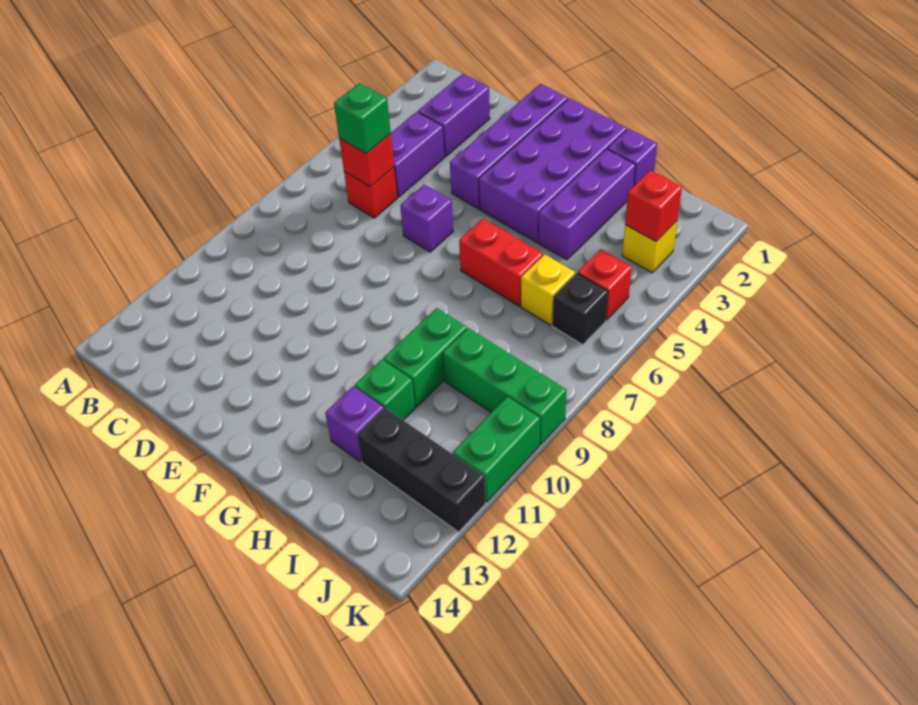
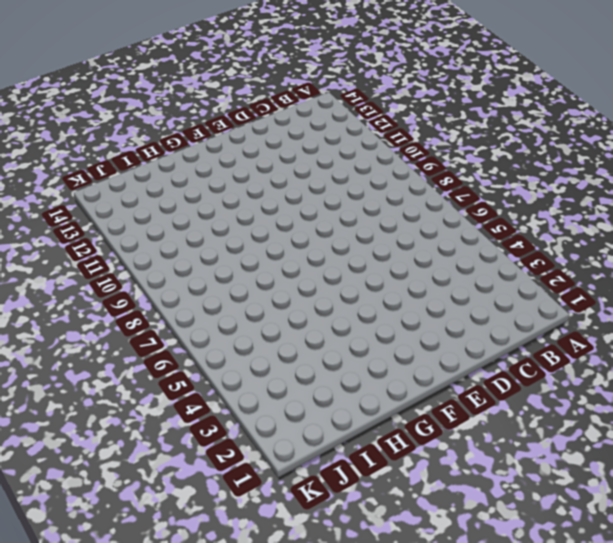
none -> purple 1x2 brick [418,74,490,156]
none -> purple 1x2 brick [391,112,445,197]
none -> red 1x1 brick [344,167,398,218]

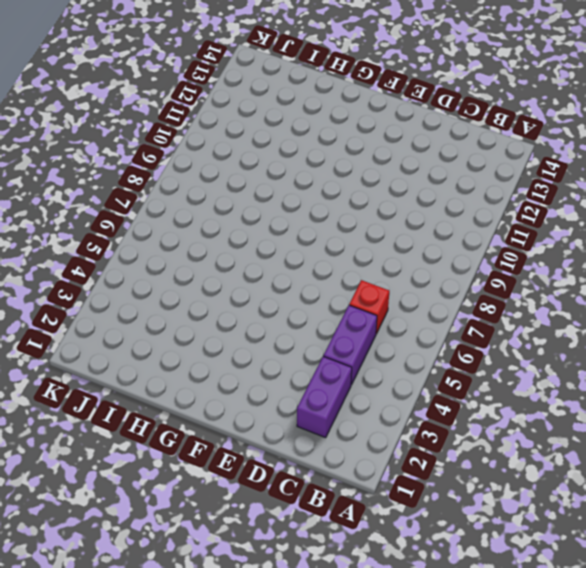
none -> purple 1x4 brick [450,84,568,209]
none -> purple 1x1 brick [400,184,454,252]
none -> purple 2x4 brick [479,98,627,242]

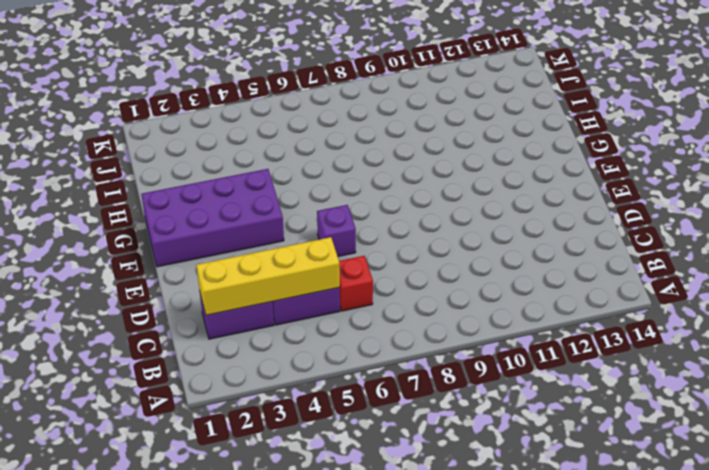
yellow 1x4 brick [196,237,340,315] -> none
none -> purple 1x4 brick [450,84,568,209]
none -> red 1x2 brick [459,219,543,306]
none -> purple 1x1 brick [608,129,657,185]

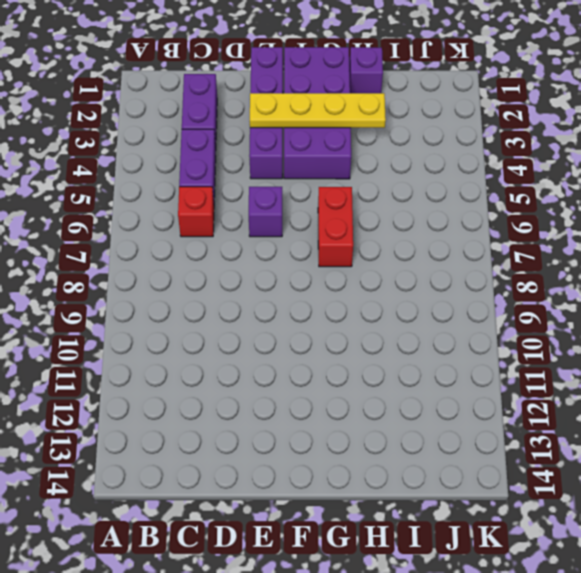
yellow 1x4 plate [250,93,386,128] -> none
red 1x2 brick [318,187,353,267] -> red 1x2 brick turned to [459,219,543,306]
none -> purple 1x3 brick [538,149,636,260]
none -> green 1x2 brick [383,308,467,407]
none -> green 1x1 brick [355,360,415,420]

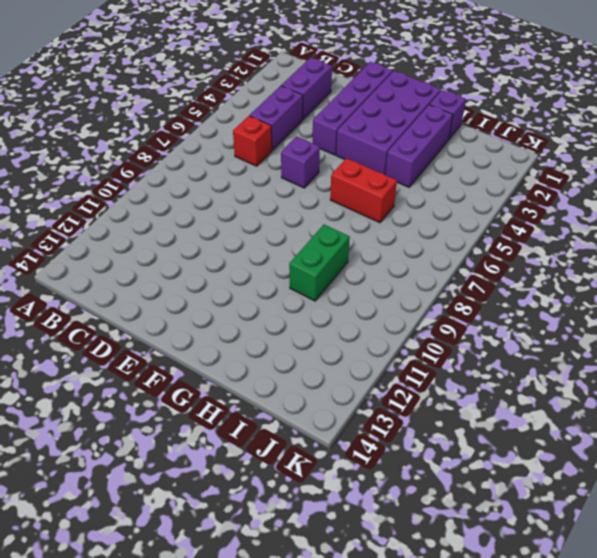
none -> green 1x1 brick [355,360,415,420]
none -> purple 1x1 brick [325,386,384,462]
none -> yellow 1x1 brick [521,254,575,325]

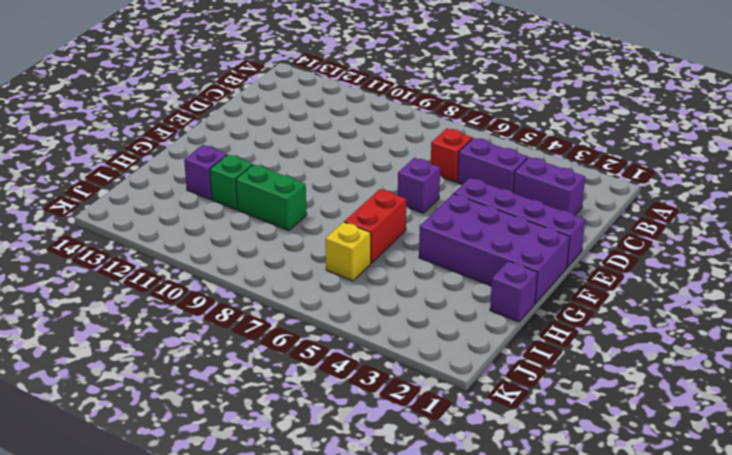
none -> purple 1x3 brick [538,149,636,260]
none -> green 1x3 brick [443,328,567,445]
none -> black 1x3 brick [357,408,486,532]

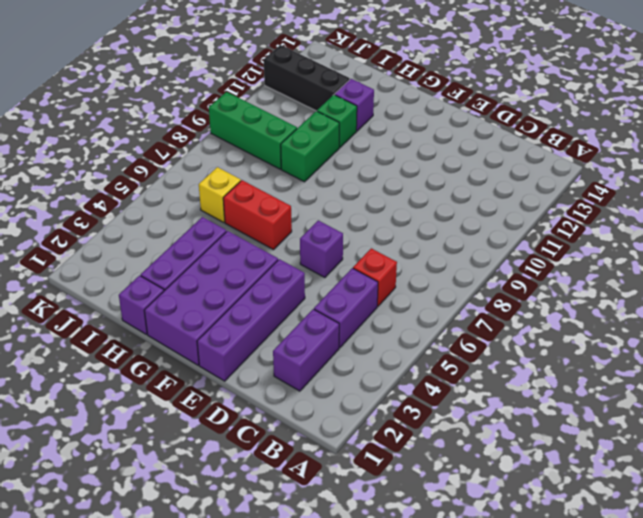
none -> yellow 1x1 brick [622,221,677,273]
none -> red 1x1 brick [578,249,632,320]
none -> black 1x1 brick [552,273,608,345]

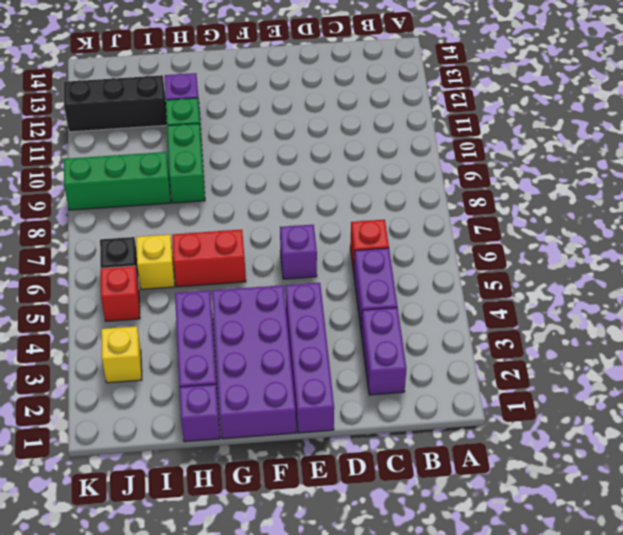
none -> green 1x2 brick [453,397,540,502]
none -> red 1x1 brick [339,134,394,187]
none -> red 1x1 brick [625,170,682,241]

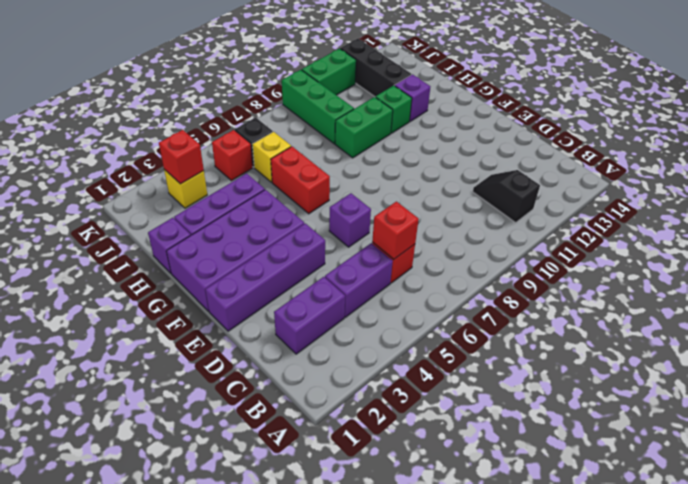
black 1x2 slope [473,170,540,223] -> none
none -> green 1x1 brick [334,83,391,153]

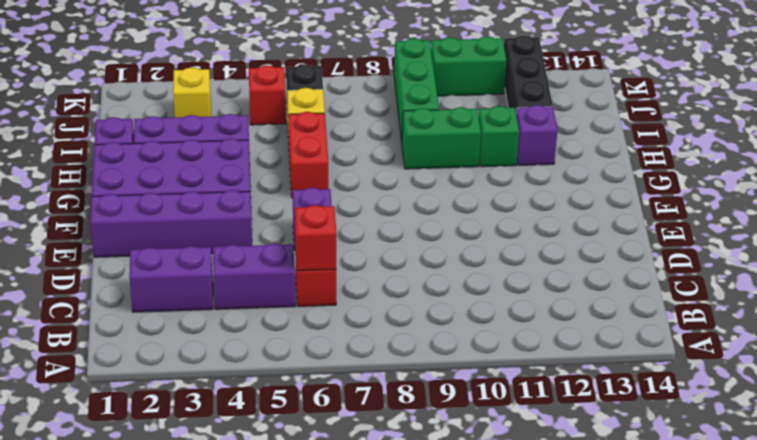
none -> red 1x1 brick [625,170,682,241]
none -> green 1x1 brick [334,83,391,153]

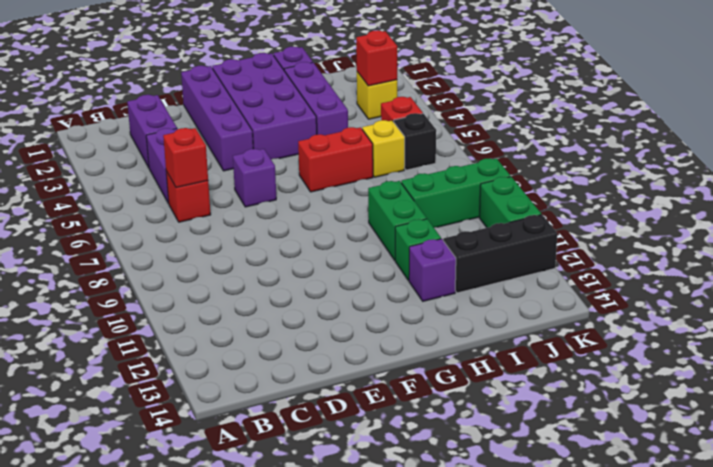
none -> green 1x1 brick [334,83,391,153]

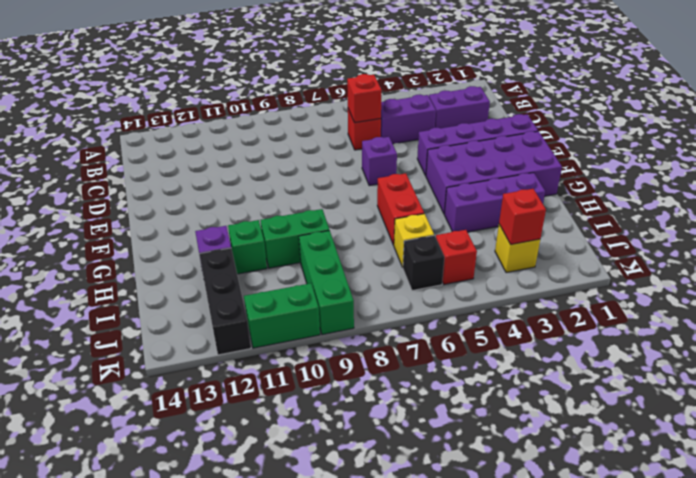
none -> purple 1x1 brick [608,129,657,185]
none -> green 1x1 brick [334,83,391,153]

